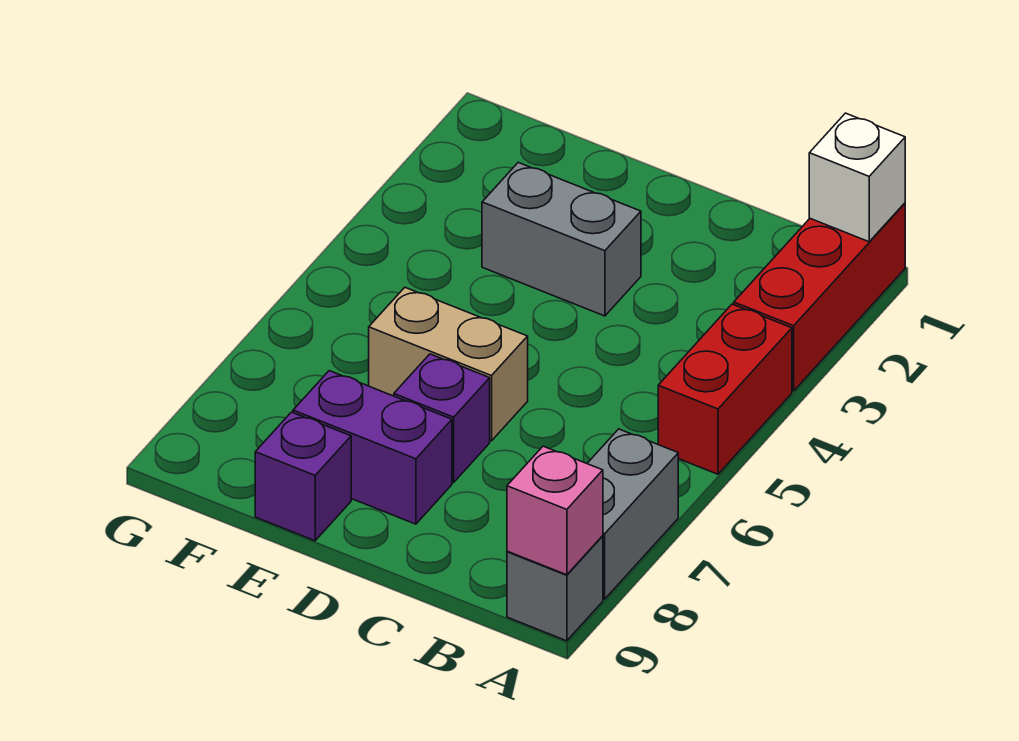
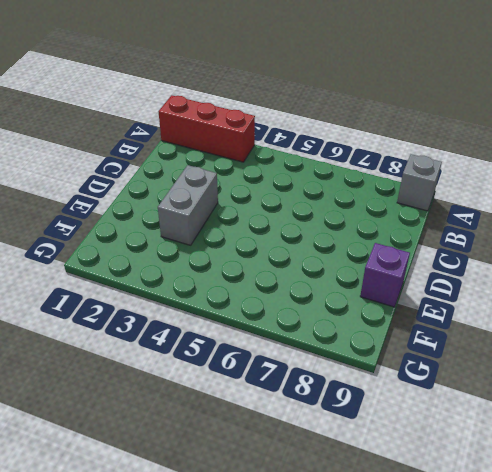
none -> red 1x2 brick [658,304,792,474]
none -> grey 1x2 brick [587,429,678,599]

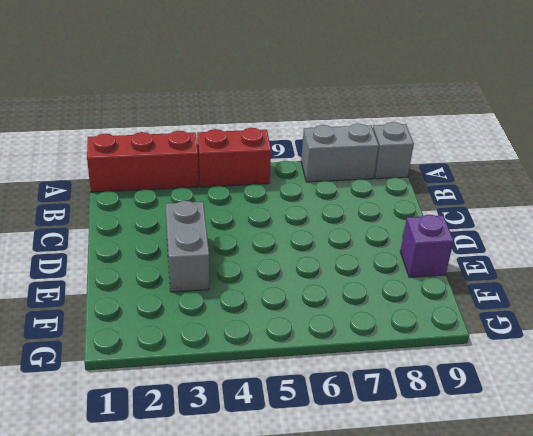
none -> tan 1x2 brick [369,288,528,441]
none -> purple 1x1 brick [394,354,490,482]

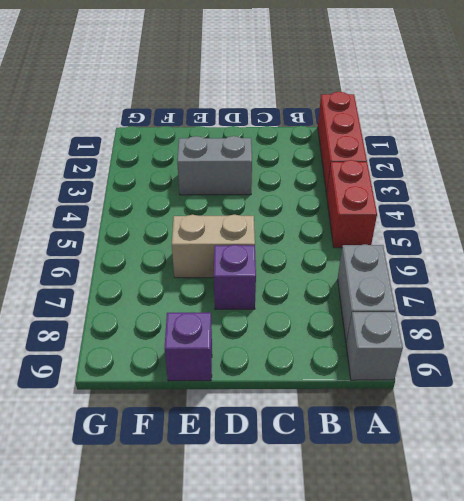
none -> purple 1x2 brick [293,371,452,524]
none -> white 1x1 brick [809,113,905,242]

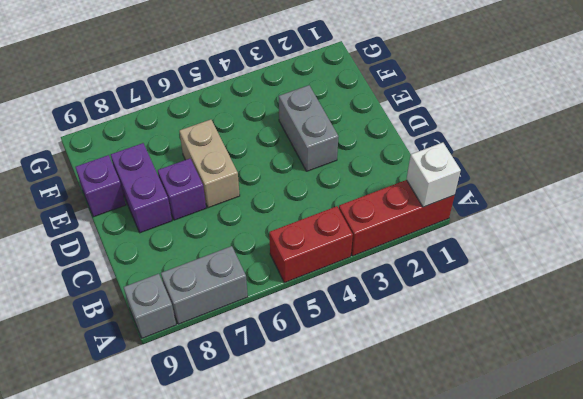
none -> pink 1x1 brick [507,446,603,575]

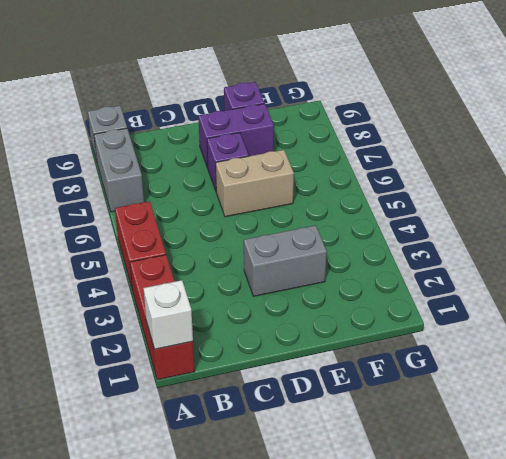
none -> pink 1x1 brick [507,446,603,575]

